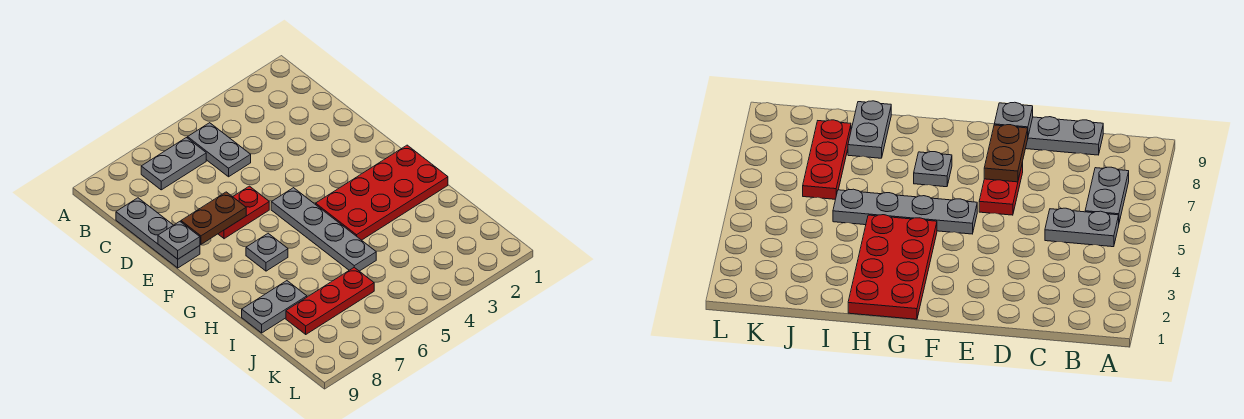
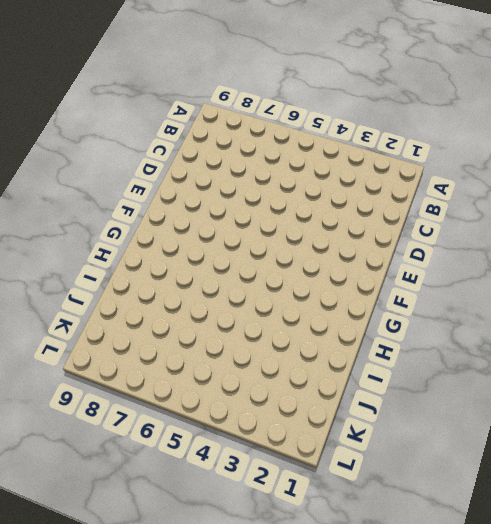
none -> grey 1x2 plate [188,123,251,177]
none -> grey 1x2 plate [141,138,206,190]

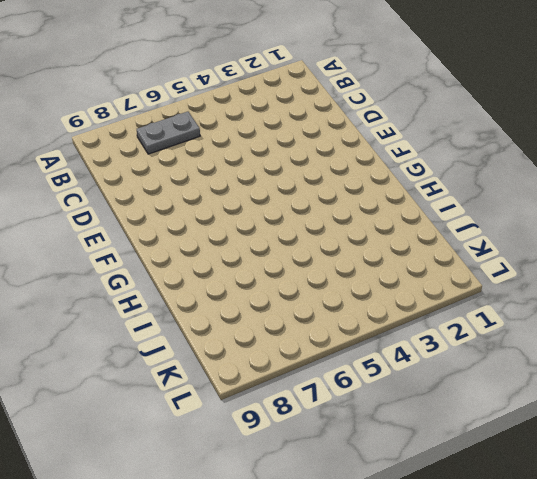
none -> grey 1x2 plate [188,123,251,177]
none -> grey 1x3 plate [116,198,200,268]

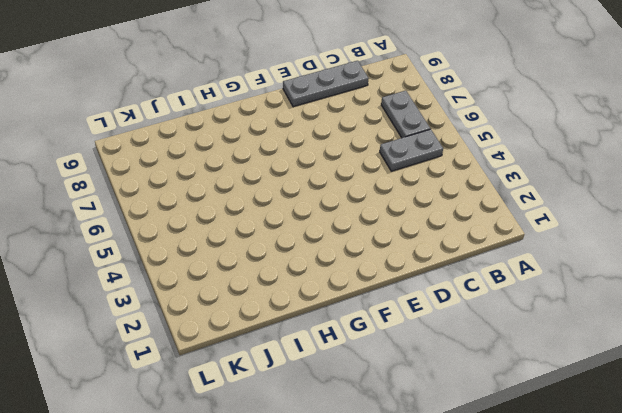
none -> red 1x2 plate [219,186,269,239]
none -> grey 1x4 plate [271,188,376,271]

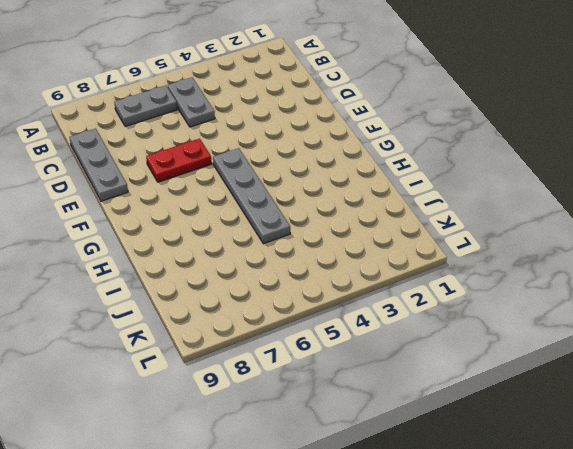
none -> red 2x4 plate [316,145,448,240]
none -> grey 1x1 plate [246,233,288,271]

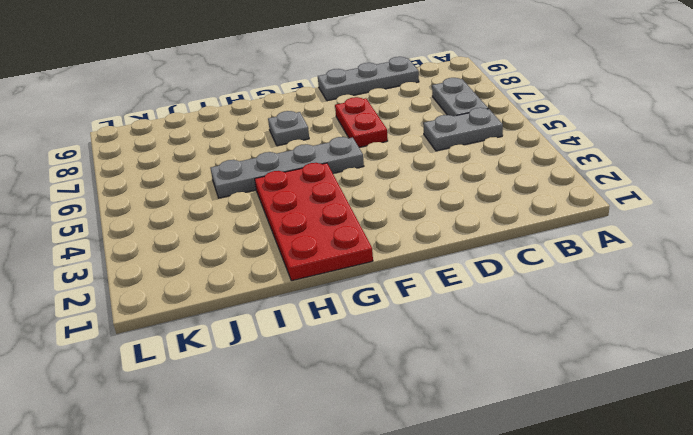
none -> grey 1x2 plate [242,281,307,333]
none -> red 1x3 plate [286,267,374,334]

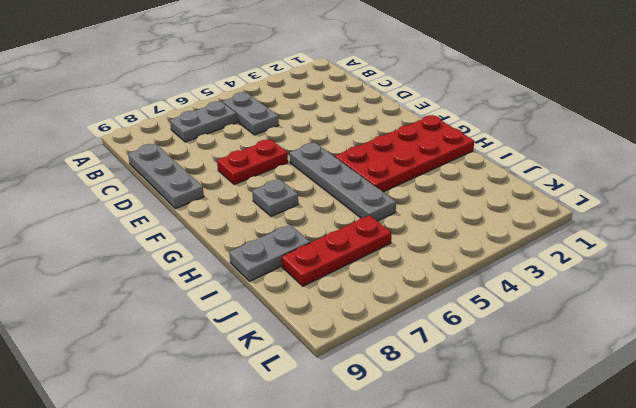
none -> brown 1x2 plate [181,192,246,244]
none -> grey 1x1 plate [158,222,200,259]

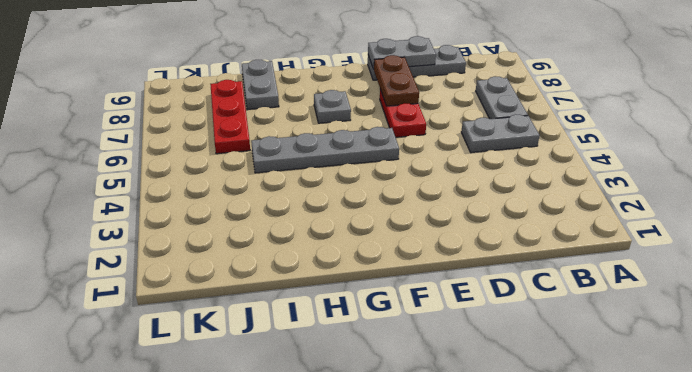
grey 1x2 plate [368,36,436,69] -> grey 1x1 plate [158,222,200,259]
none -> red 2x4 plate [316,145,448,240]

